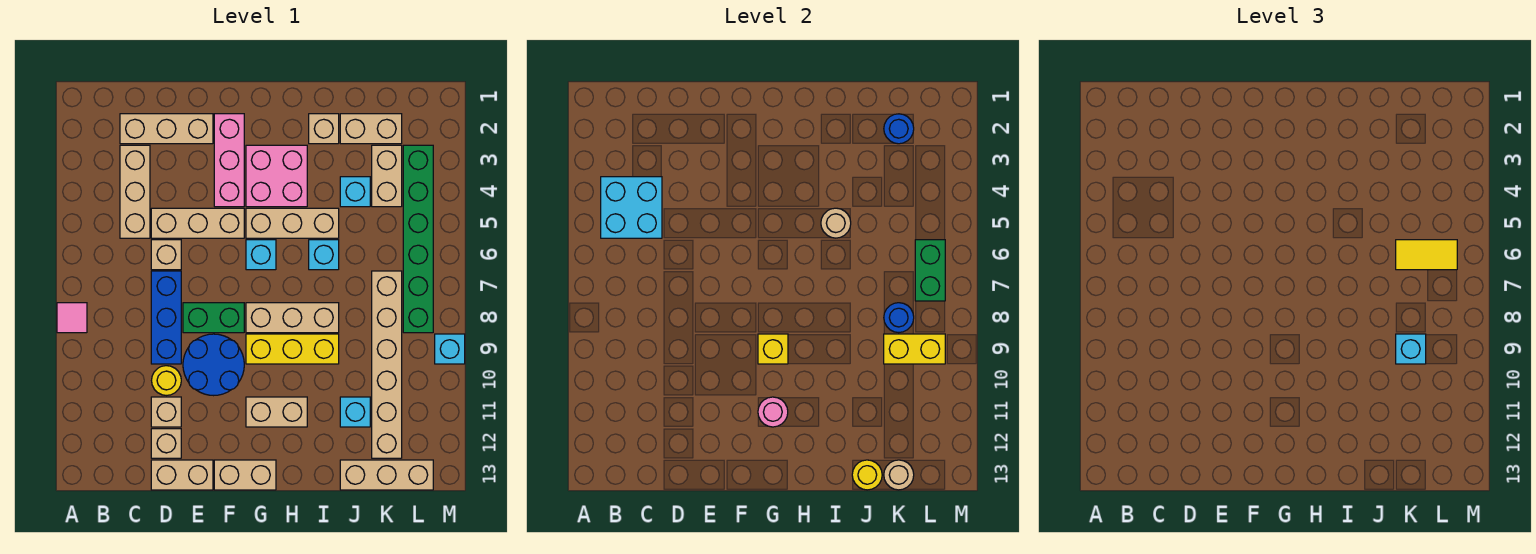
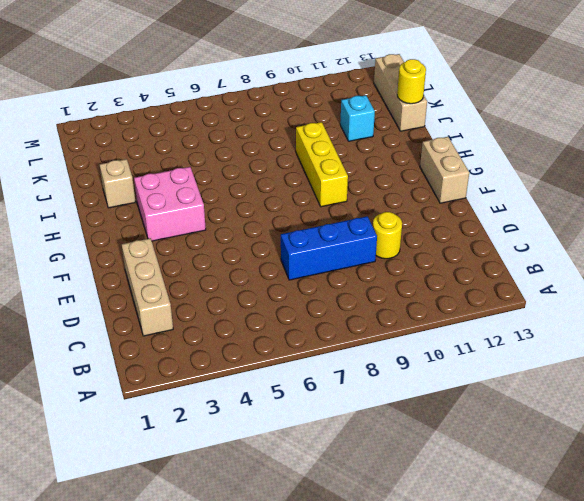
none -> pink 1x1 tile [57,303,87,333]
none -> tan 1x3 brick [120,145,150,238]
none -> tan 1x3 brick [151,208,244,238]
none -> tan 1x1 brick [151,240,181,270]

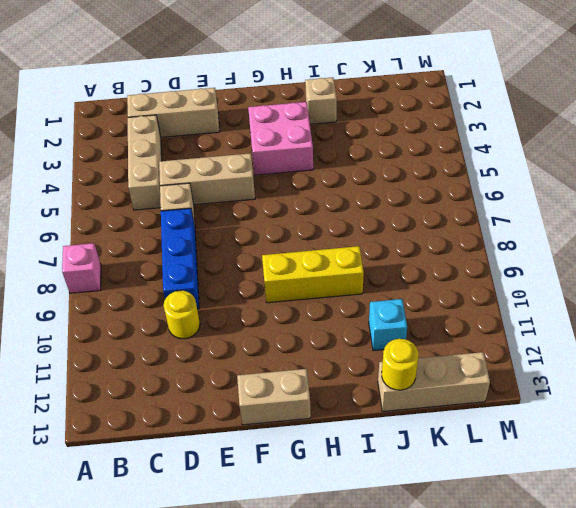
pink 1x1 brick [62,243,101,293] -> pink 1x1 tile [57,303,87,333]
none -> tan 1x1 brick [151,397,181,427]
none -> tan 1x1 brick [151,429,181,458]
none -> tan 1x2 brick [151,460,213,490]
none -> green 1x2 brick [183,303,244,333]

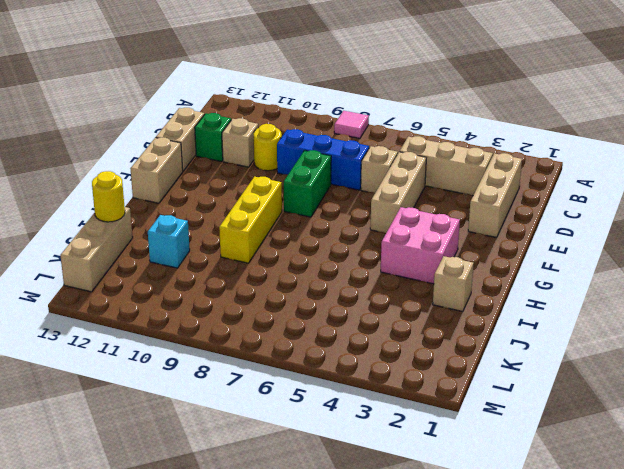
green 1x1 brick [195,113,231,161] -> tan 1x1 brick [151,429,181,458]
none -> blue 2x2 round brick [183,334,244,396]
none -> pink 1x3 brick [214,114,244,207]
none -> tan 1x3 brick [246,208,339,238]
none -> cyan 1x1 brick [246,240,276,270]

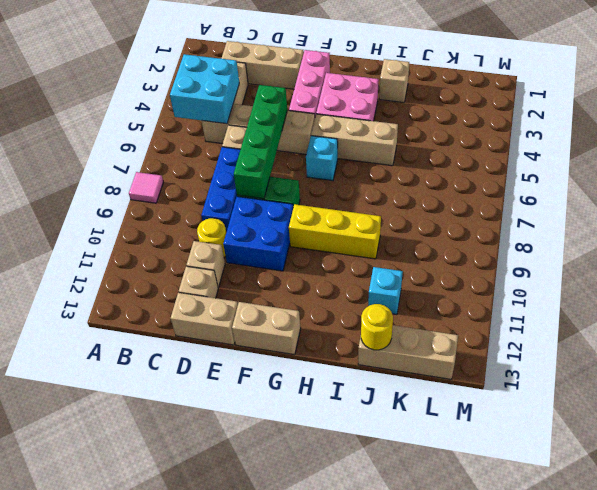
green 1x4 brick [234,85,287,199] -> none
blue 2x2 brick [223,196,293,271] -> blue 2x2 round brick [183,334,244,396]
none -> tan 1x3 brick [246,303,339,333]
none -> tan 1x2 brick [246,397,307,427]
none -> cyan 1x1 brick [309,240,339,270]
none -> tan 1x2 brick [340,114,402,144]

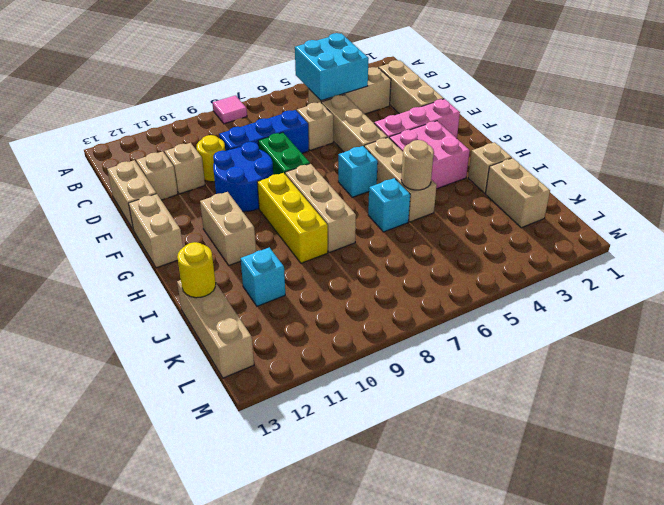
none -> cyan 1x1 brick [340,177,370,207]
none -> tan 1x2 brick [372,145,402,207]
none -> tan 1x6 brick [372,271,402,458]
none -> green 1x6 brick [403,145,433,333]

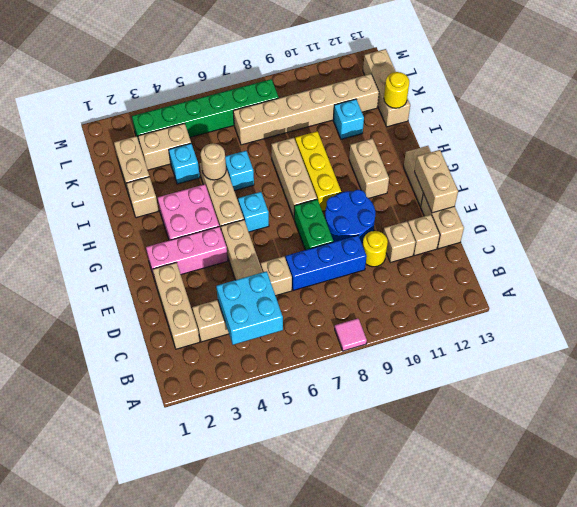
tan 1x2 brick [415,150,458,213] -> none
none -> cyan 1x1 brick [435,334,465,364]
none -> yellow 1x1 brick [758,334,788,364]
none -> pink 1x1 round brick [758,397,788,427]
none -> blue 1x1 round brick [884,114,914,144]

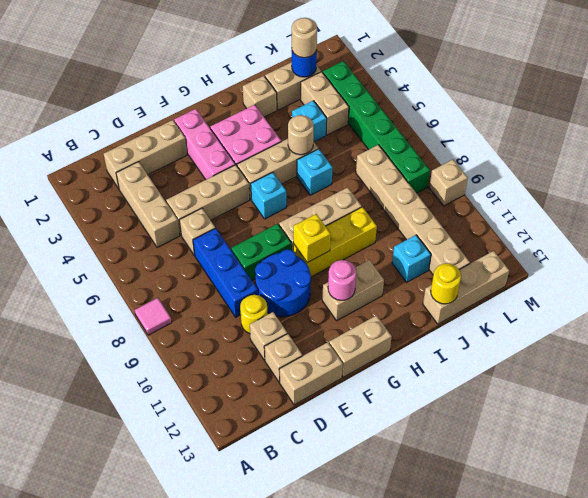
tan 1x1 round brick [292,18,317,58] -> tan 1x1 round brick moved to [884,460,914,490]
tan 1x1 brick [429,160,468,206] -> cyan 1x1 brick [435,334,465,364]
none -> cyan 2x2 brick [601,177,662,238]
none -> blue 1x1 round brick [884,303,914,333]
none -> yellow 1x2 brick [884,334,945,364]
none -> green 1x2 brick [915,240,945,301]

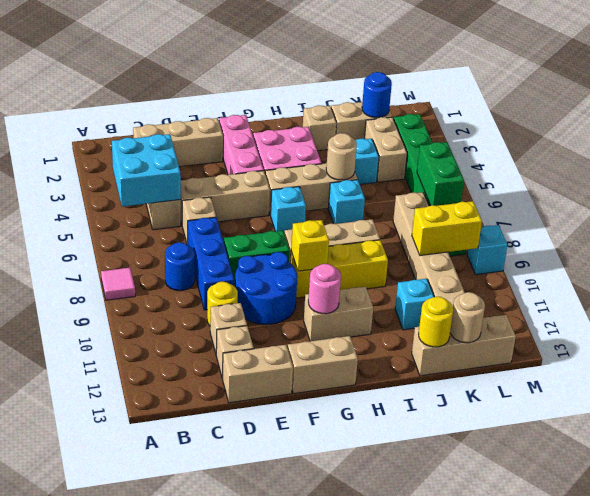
blue 1x1 round brick [165,242,195,291] -> blue 1x1 round brick moved to [884,303,914,333]
none -> yellow 1x2 tile [1396,240,1457,270]
none -> cyan 1x1 brick [1396,334,1426,364]

